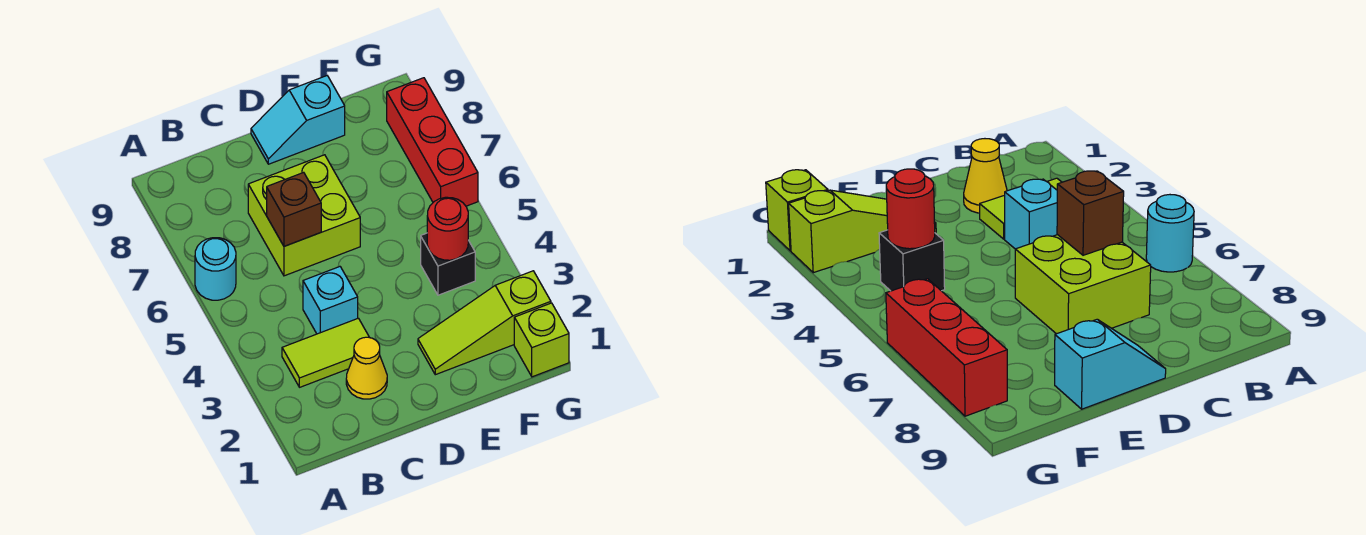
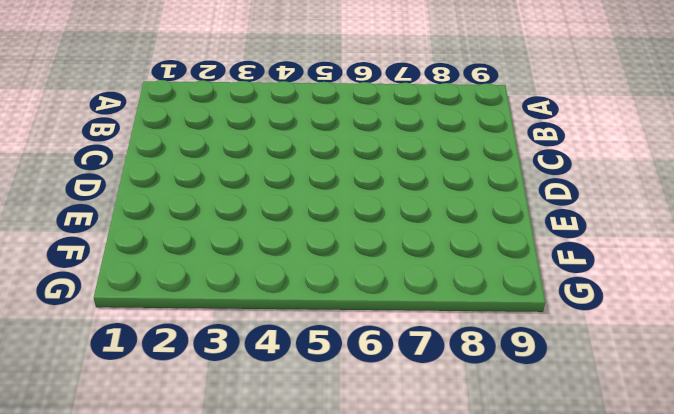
none -> cyan 1x1 round brick [195,238,236,300]
none -> lime 1x2 tile [282,318,370,387]
none -> yellow 1x1 cone [346,337,387,399]

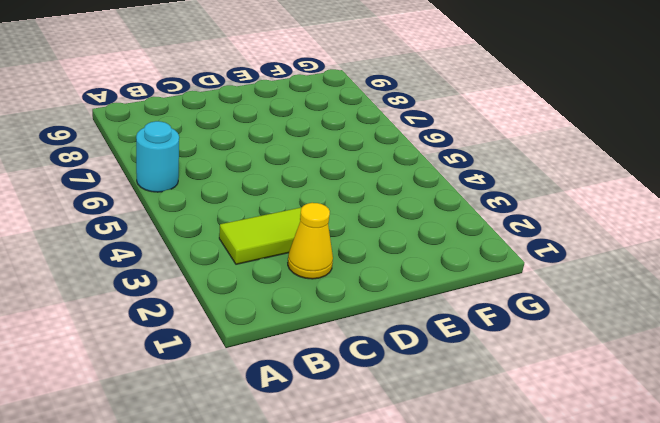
none -> cyan 1x1 brick [303,267,358,334]
none -> lime 2x2 brick [248,155,360,276]
none -> cyan 1x2 slope [251,76,345,164]

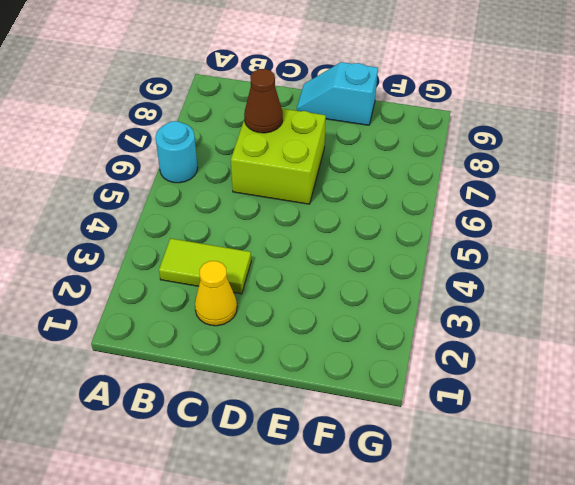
brown 1x1 cone [244,69,283,133] -> none
none -> cyan 1x1 brick [303,267,358,334]
none -> lime 1x3 slope [418,271,551,375]
none -> black 1x1 brick [421,233,475,295]

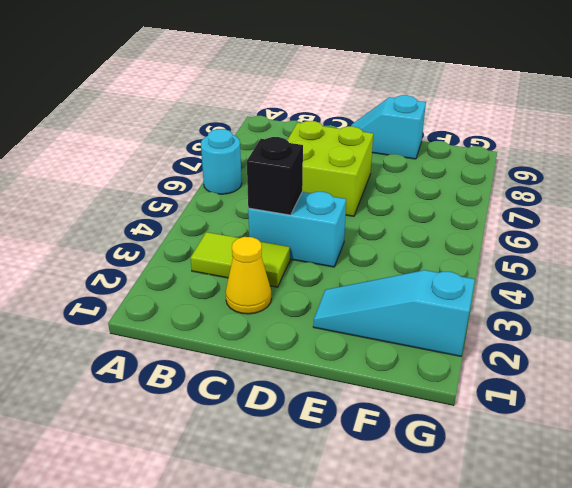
cyan 1x2 brick [248,192,346,267] -> cyan 1x1 brick [303,267,358,334]
black 1x1 brick [247,137,303,215] -> black 1x1 brick moved to [421,233,475,295]
cyan 1x3 slope [313,270,475,356] -> lime 1x3 slope [418,271,551,375]
none -> lime 1x1 brick [514,303,569,377]
none -> red 1x3 brick [387,78,478,206]
none -> brown 1x1 brick [267,172,321,246]

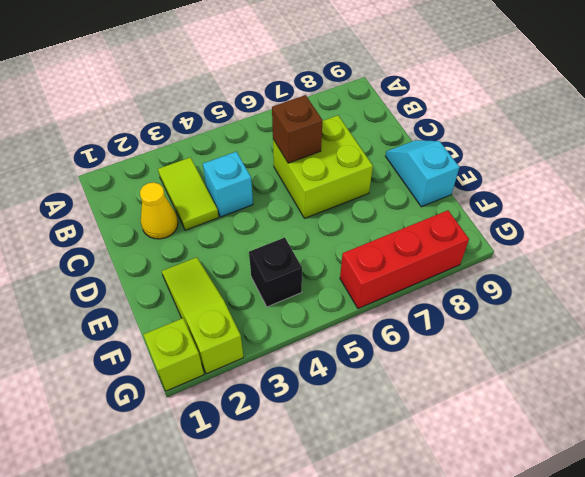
none -> cyan 1x1 round brick [195,238,236,300]
none -> red 1x1 round brick [427,197,468,260]

